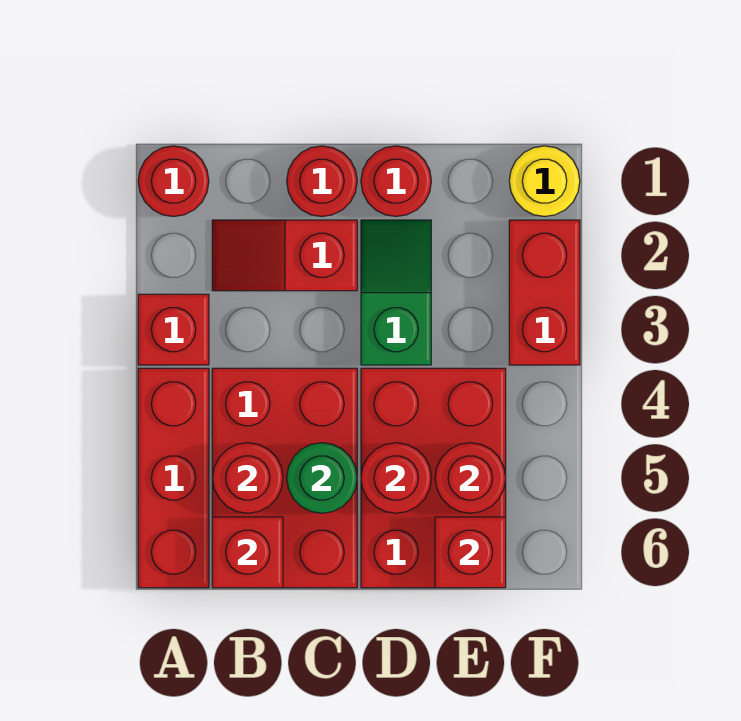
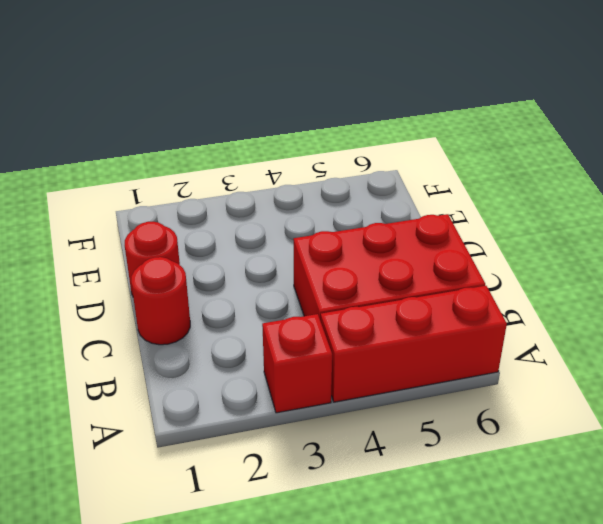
none -> red 1x1 round brick [138,146,209,216]
none -> red 1x2 slope [212,220,357,291]
none -> green 1x2 slope [361,220,431,365]

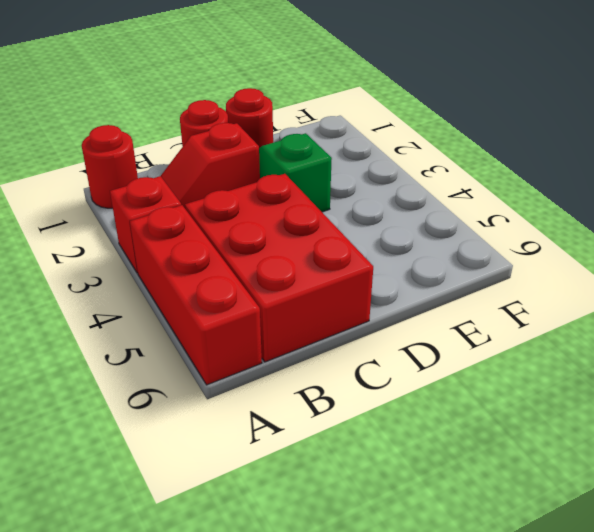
none -> red 2x3 brick [361,368,506,588]
none -> yellow 1x1 round brick [509,146,580,216]
none -> red 1x2 brick [509,220,580,365]

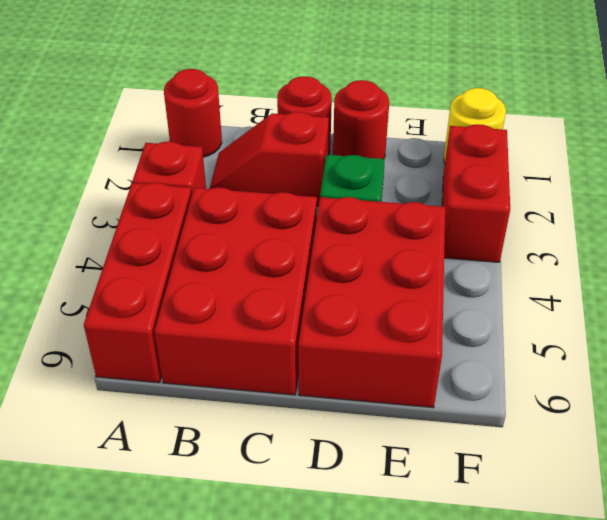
none -> red 1x1 round brick [212,443,283,513]
none -> red 1x1 brick [212,517,283,588]
none -> green 1x1 round brick [287,443,357,513]

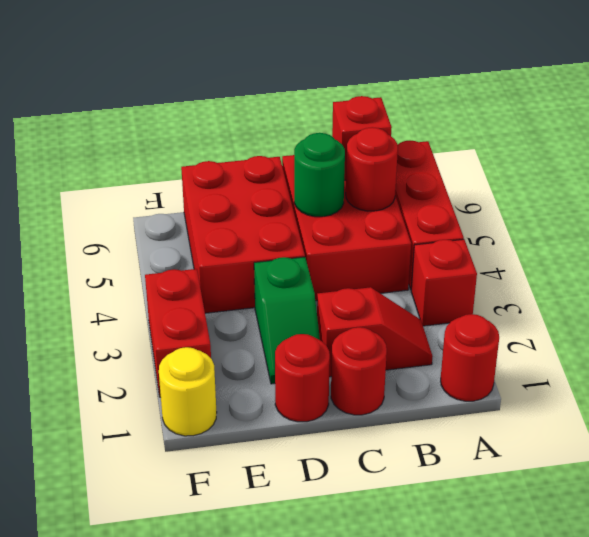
none -> red 1x1 round brick [361,443,431,513]
none -> red 1x1 round brick [435,443,506,513]
none -> red 1x1 brick [435,517,506,588]

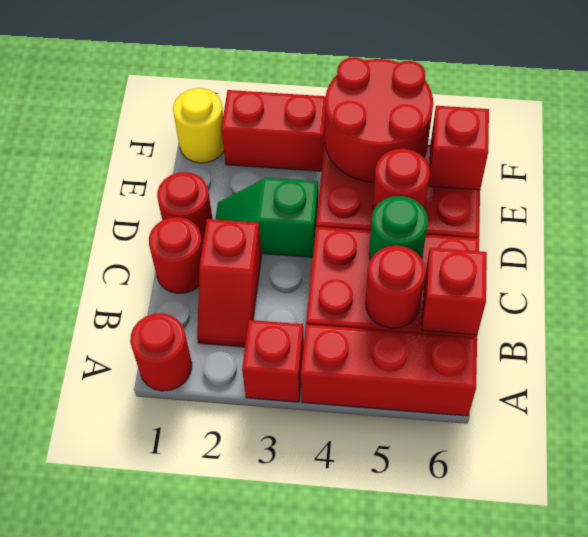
red 2x2 round brick [325,57,433,182] -> red 1x1 round brick [435,443,506,513]

